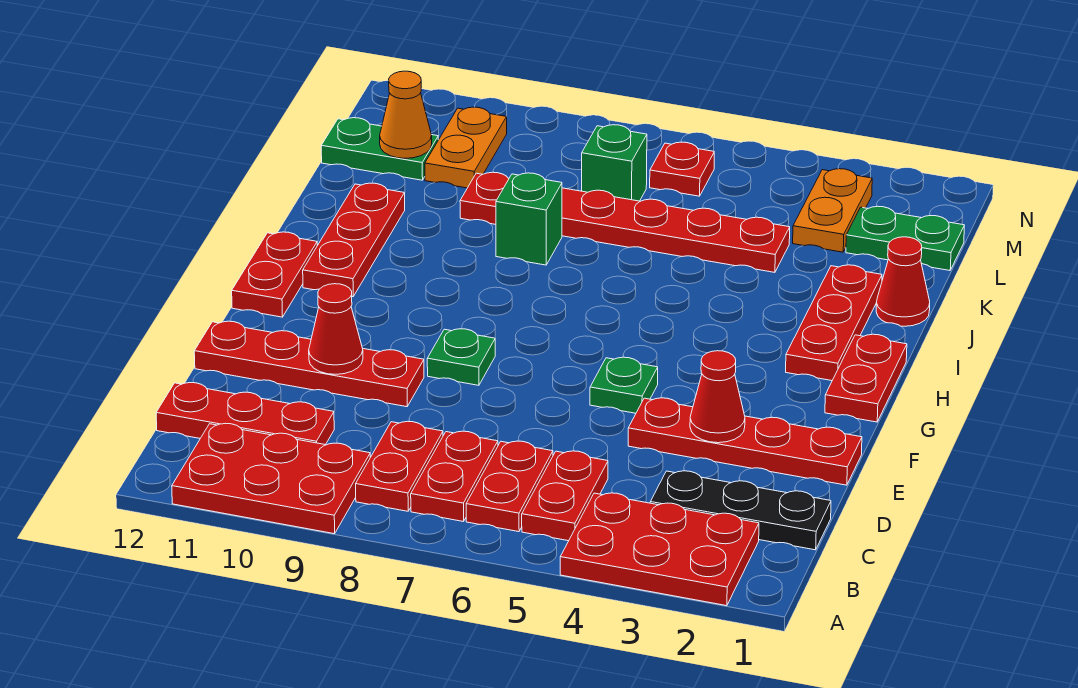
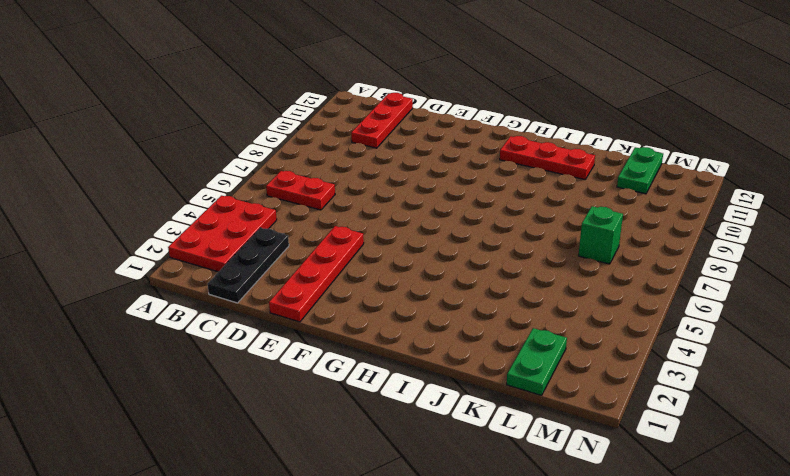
none -> red 2x3 plate [172,423,370,534]
none -> red 1x2 plate [522,451,608,541]
none -> red 1x2 plate [411,431,498,522]

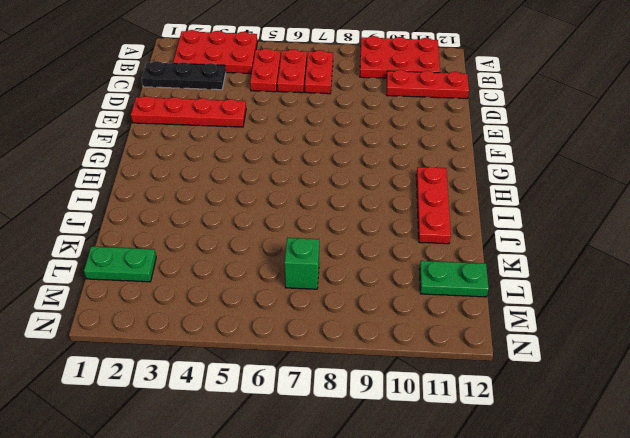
none -> red 1x2 plate [356,421,443,511]
none -> red 1x4 plate [194,321,424,407]
none -> green 1x1 plate [590,357,658,413]

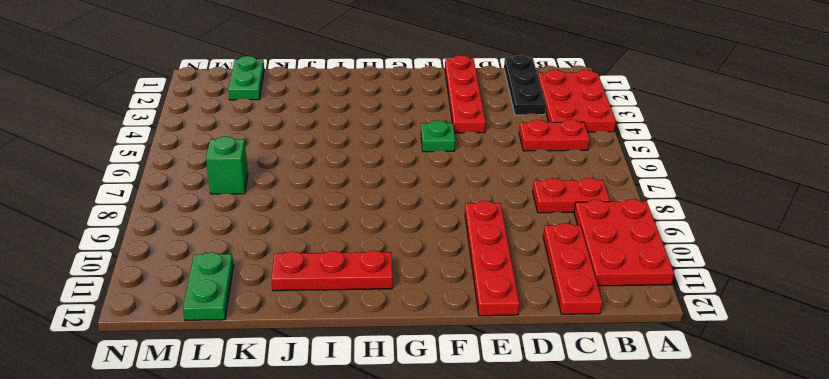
none -> red 1x2 plate [466,441,553,532]
none -> red 1x2 plate [411,431,498,522]
none -> green 1x1 plate [427,329,495,385]

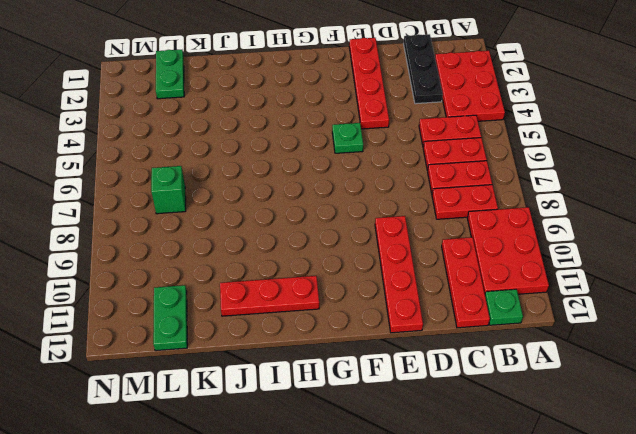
green 1x1 plate [485,289,523,325] -> green 1x1 plate moved to [427,329,495,385]
none -> red 1x2 plate [825,334,907,422]
none -> red 1x2 plate [232,232,317,317]
none -> red 1x3 plate [786,265,882,381]

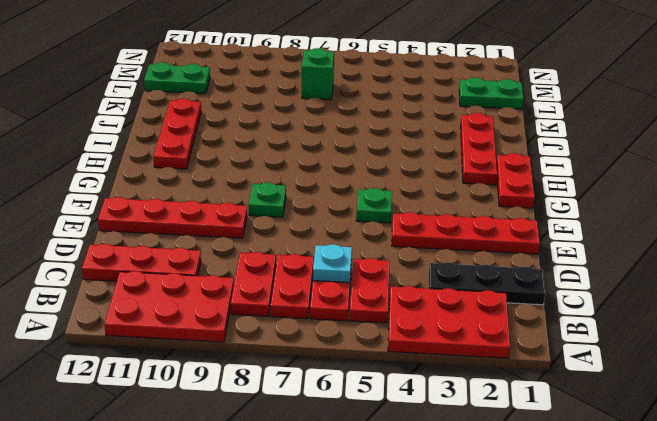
cyan 1x1 plate [313,244,352,283] -> none
none -> red 1x2 plate [232,232,317,317]
none -> red 1x1 cone [876,237,930,326]
none -> green 1x1 brick [496,173,562,265]

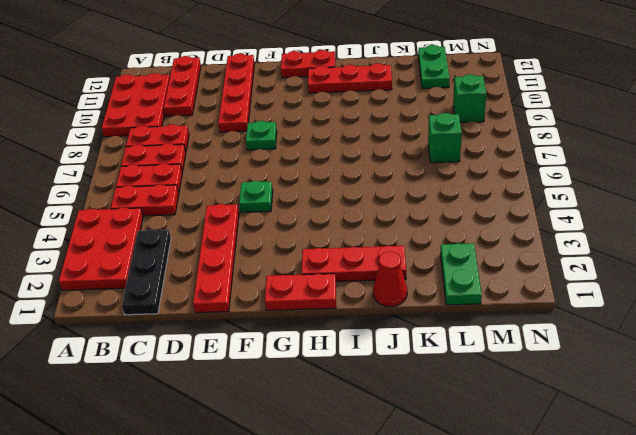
green 1x1 brick [453,74,486,123] -> green 1x1 brick moved to [496,173,562,265]
none -> red 1x6 plate [460,172,790,272]
none -> orange 1x2 plate [793,169,872,252]
none -> orange 1x2 plate [425,107,507,188]

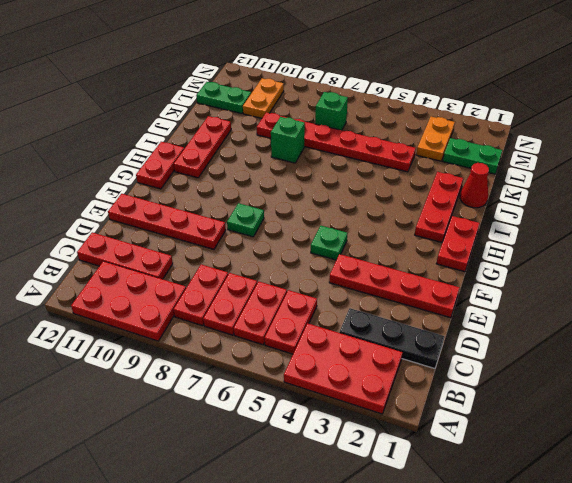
none -> red 1x1 plate [650,142,714,196]
none -> red 1x1 cone [690,351,745,443]
none -> red 1x1 cone [309,284,363,374]

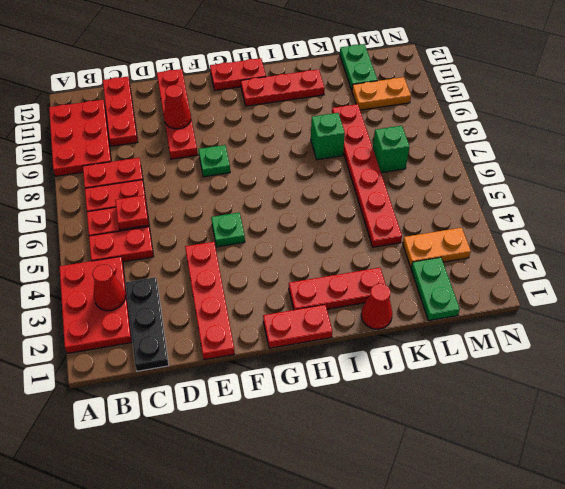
red 1x1 cone [92,264,125,311] -> red 1x1 cone moved to [690,351,745,443]
red 1x1 plate [115,195,149,230] -> red 1x1 plate moved to [650,142,714,196]
none -> orange 1x1 cone [380,71,432,158]

